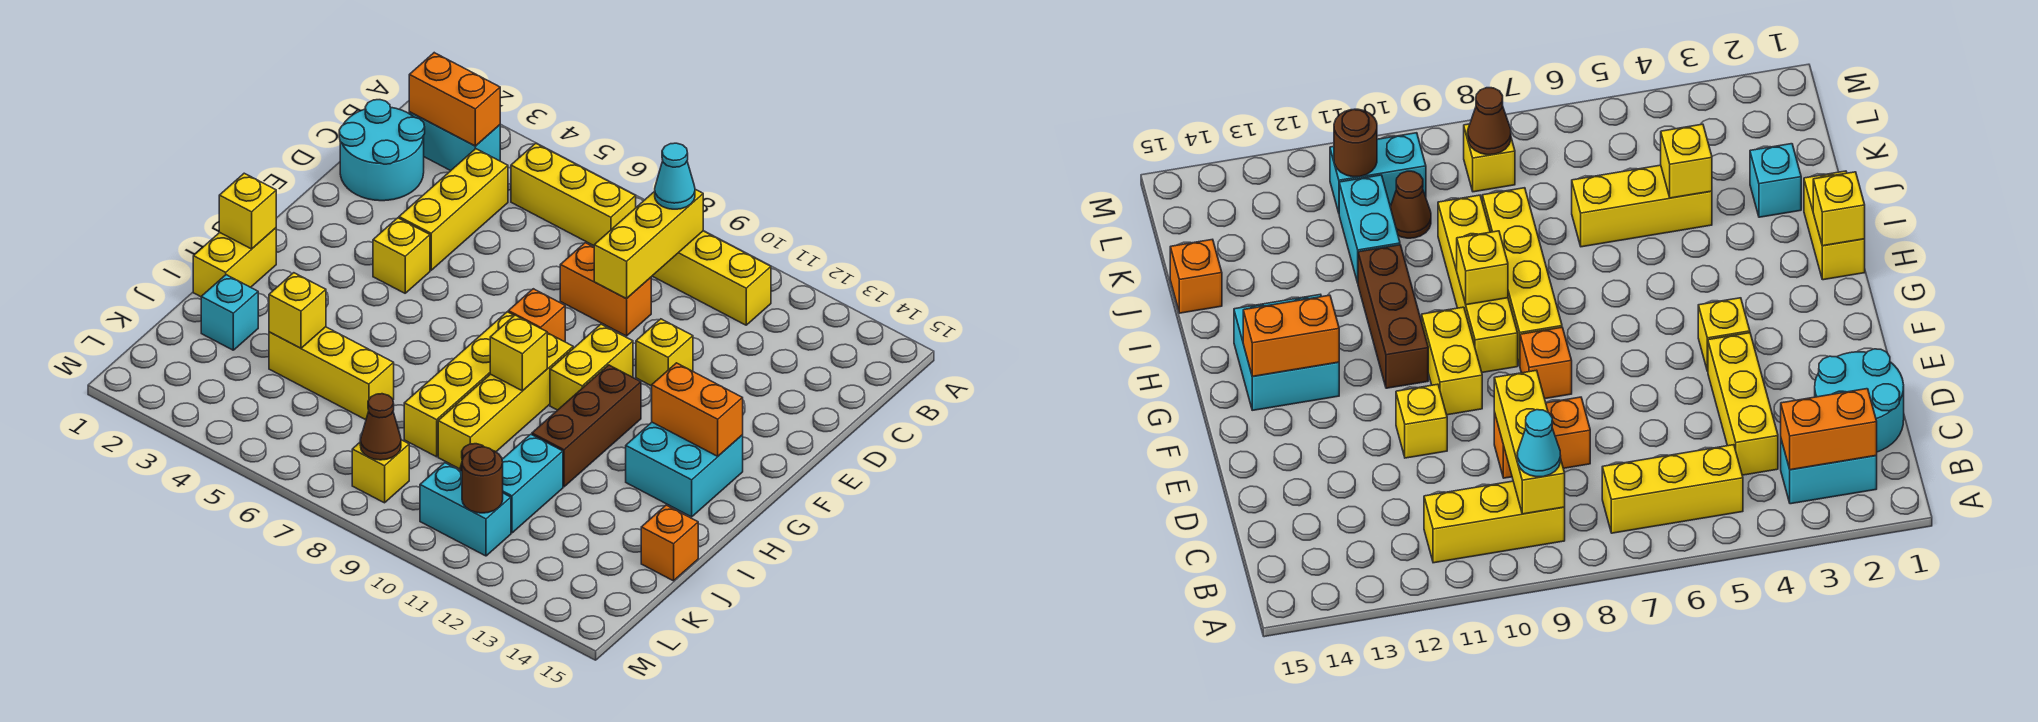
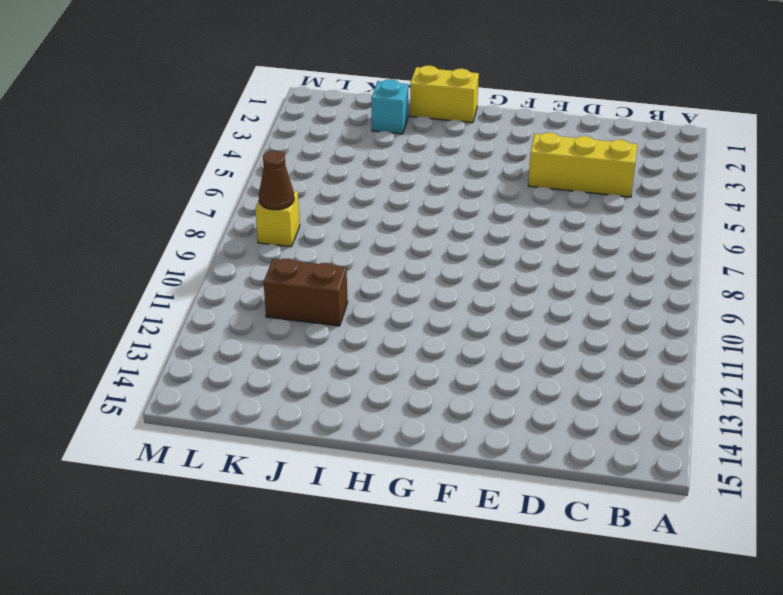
brown 1x2 brick [264,259,348,326] -> cyan 1x2 brick [502,434,563,533]
none -> cyan 1x2 brick [409,112,500,171]
none -> yellow 1x3 brick [511,143,636,246]
none -> yellow 1x3 brick [653,231,771,325]
none -> cyan 2x2 round brick [339,100,425,201]

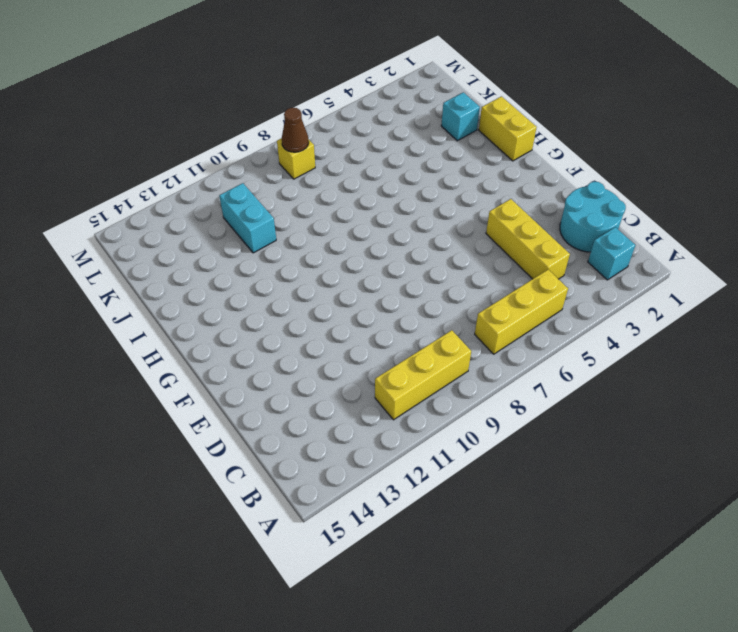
cyan 1x1 brick [588,227,635,280] -> cyan 1x2 brick [409,112,500,171]
none -> orange 1x2 brick [560,243,651,336]
none -> yellow 1x1 brick [636,319,693,386]
none -> yellow 1x1 brick [373,218,430,293]
none -> orange 1x1 brick [508,289,565,342]

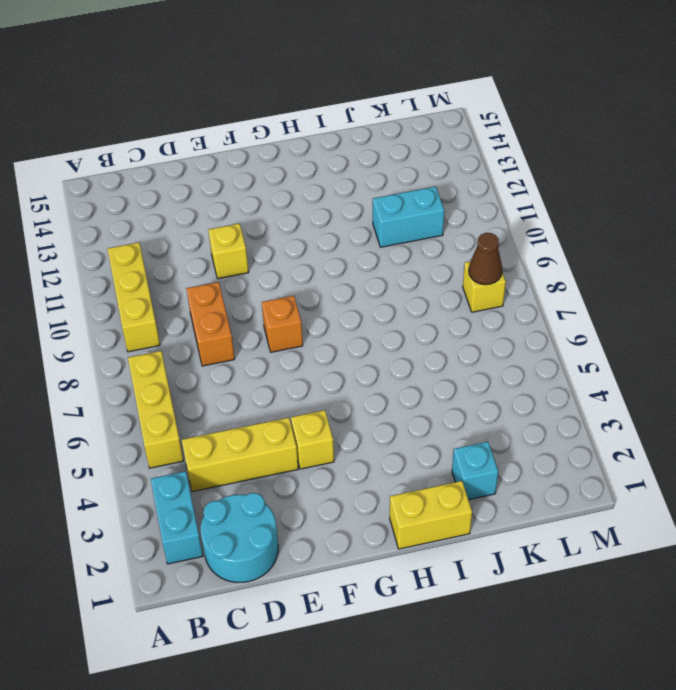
none -> yellow 1x2 brick [550,324,633,410]
none -> yellow 1x4 brick [404,312,514,457]
none -> yellow 1x4 brick [438,333,573,469]
none -> brown 1x3 brick [532,365,641,487]

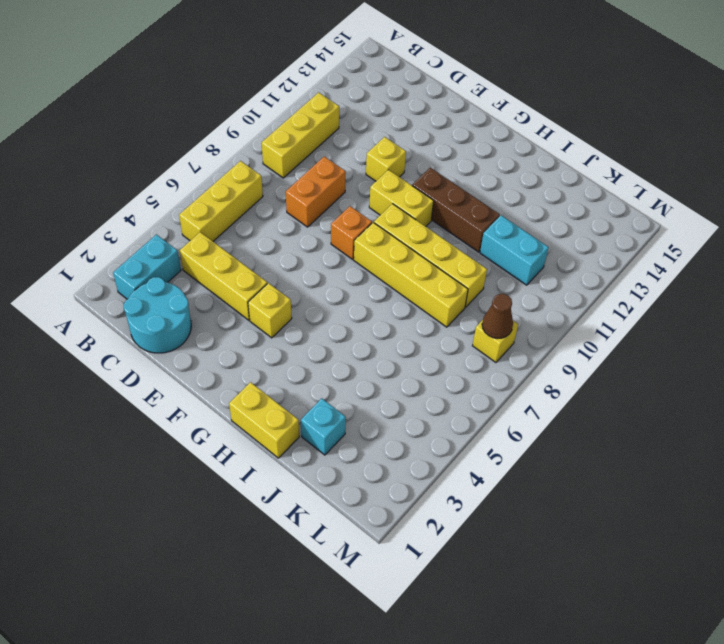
none -> cyan 2x2 brick [626,422,743,517]
none -> yellow 1x3 brick [269,327,394,420]
none -> orange 1x1 brick [641,505,698,581]
none -> brown 1x1 cone [1390,171,1431,238]

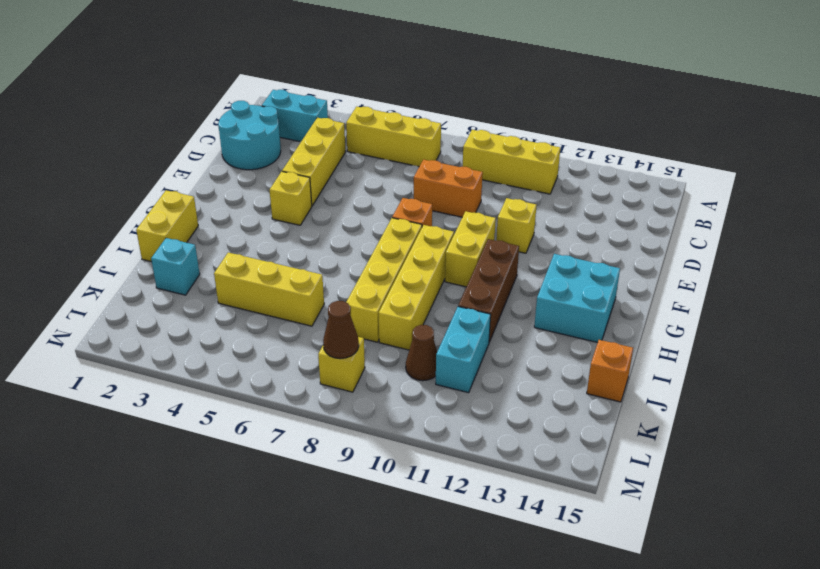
none -> cyan 1x2 brick [420,463,511,556]
none -> orange 1x2 brick [409,53,500,146]
none -> yellow 1x3 brick [594,189,703,299]
none -> orange 1x2 brick [652,363,743,456]

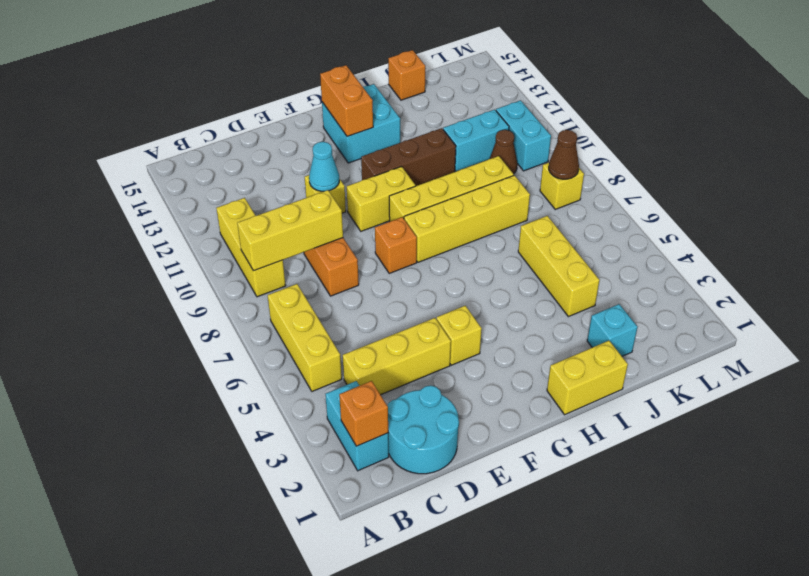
orange 1x1 brick [339,381,388,446] -> orange 1x2 brick [409,53,500,146]
cyan 1x1 cone [309,142,339,191] -> cyan 1x1 cone moved to [655,143,695,209]
none -> yellow 1x1 brick [219,173,276,249]
none -> yellow 1x1 brick [490,315,547,391]
none -> yellow 1x1 brick [269,273,326,348]
none -> brown 1x1 round brick [462,447,503,513]

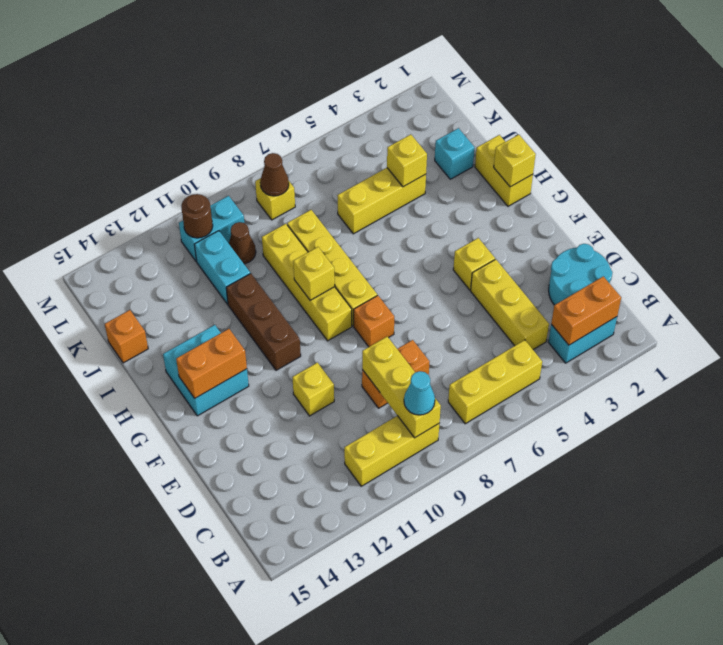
none -> yellow 1x2 brick [550,324,633,410]

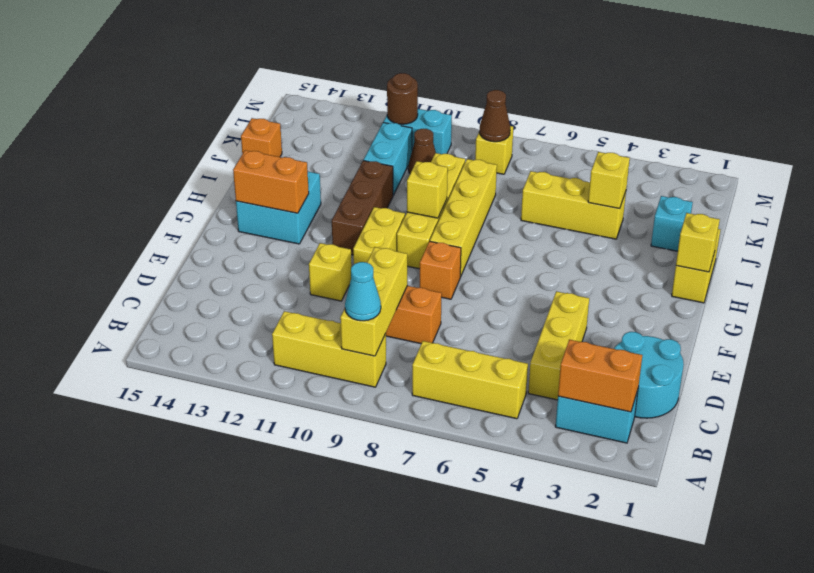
none -> yellow 1x1 brick [373,218,430,293]

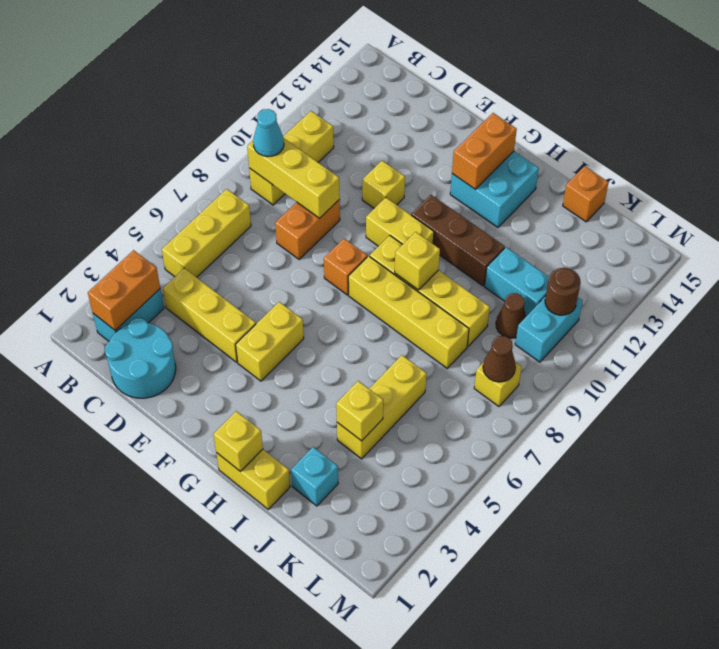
yellow 1x2 brick [236,302,304,381] -> yellow 1x1 brick [373,218,430,293]

